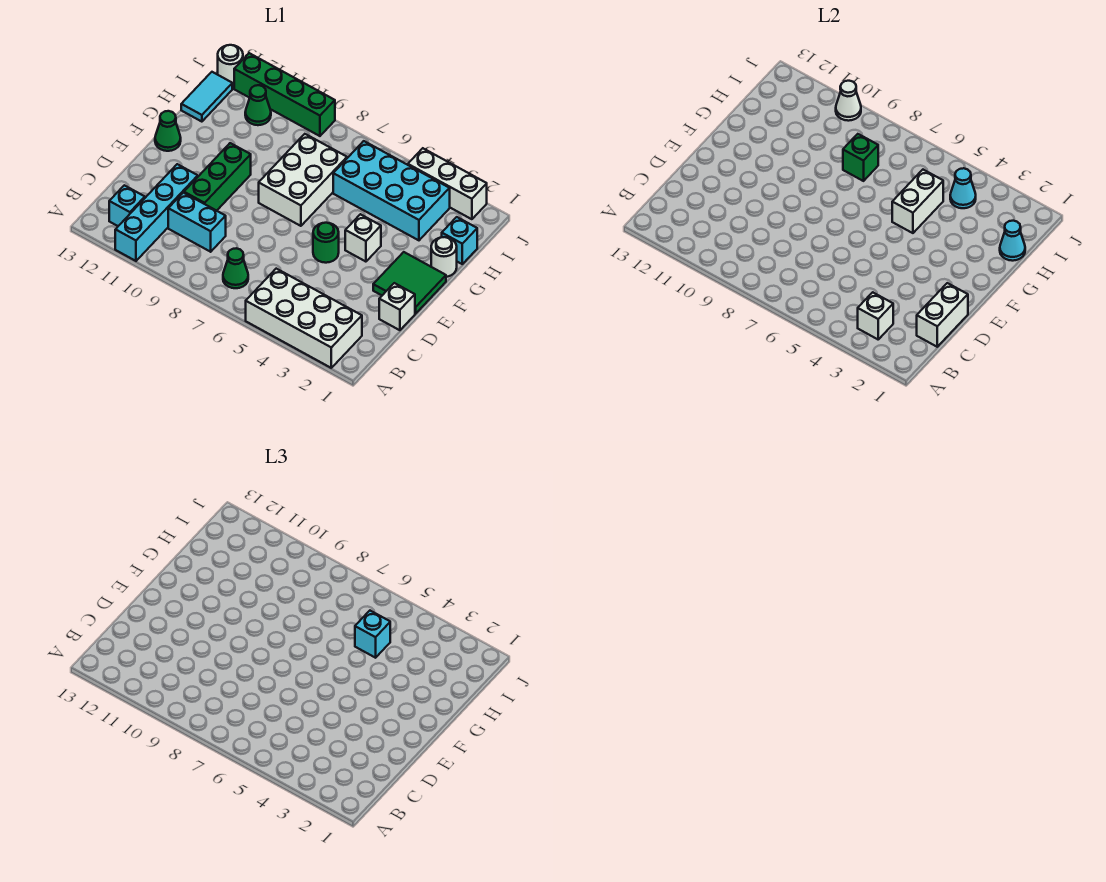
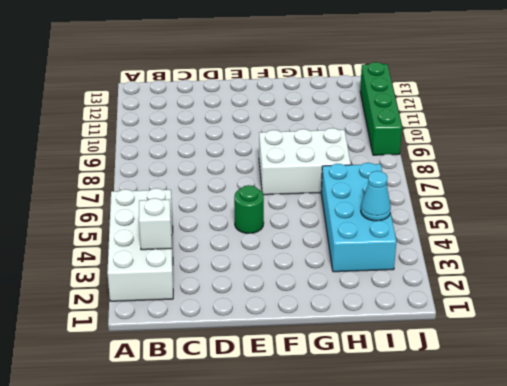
none -> cyan 1x4 brick [115,164,198,261]
none -> green 1x1 cone [223,248,248,288]
none -> cyan 1x1 brick [109,185,145,226]

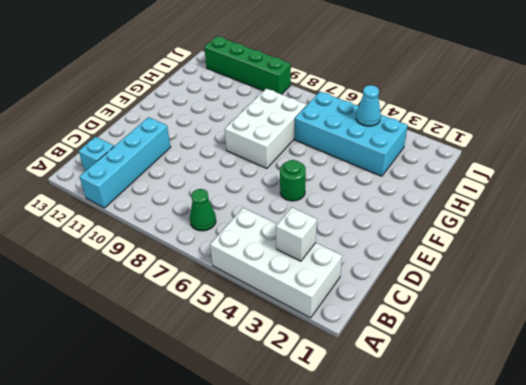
none -> cyan 1x2 brick [168,193,226,252]
none -> white 1x1 brick [379,283,415,330]
none -> green 1x3 brick [184,143,251,211]

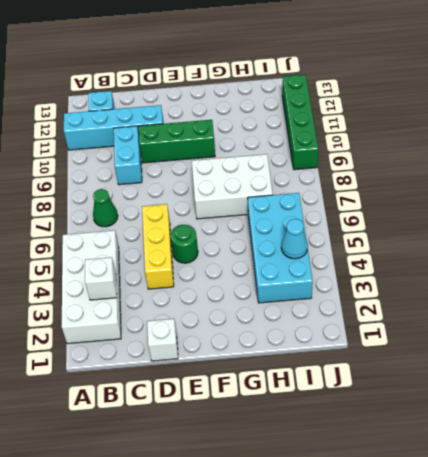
yellow 1x3 brick [142,204,174,289] -> none
none -> green 2x2 tile [373,252,446,314]
none -> white 1x1 brick [345,214,381,262]
none -> green 1x1 cone [155,111,181,151]

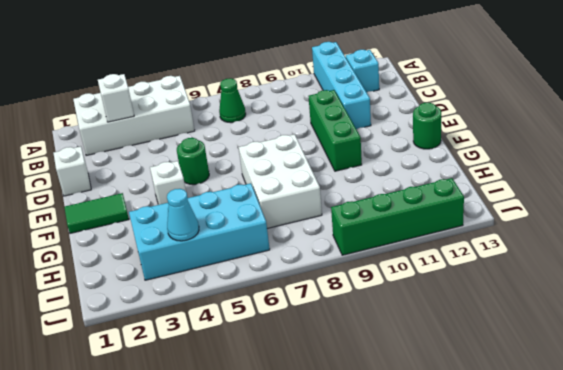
green 1x2 tile [64,193,129,233] -> green 2x2 tile [373,252,446,314]
green 1x1 round brick [413,103,441,149] -> green 1x1 cone [155,111,181,151]
none -> cyan 1x2 brick [168,193,226,252]
none -> white 1x1 round brick [431,237,457,277]
none -> cyan 1x1 brick [442,217,477,264]

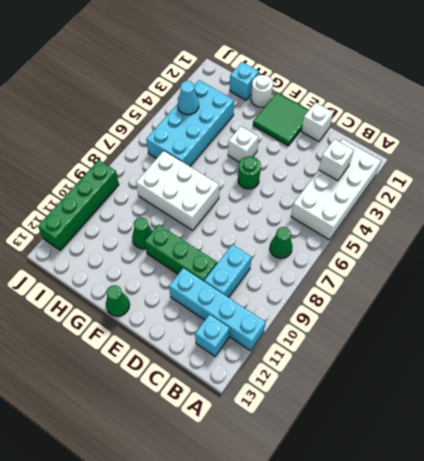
green 1x1 cone [132,217,152,249] -> green 1x1 cone moved to [245,85,271,125]
none -> cyan 1x2 tile [181,72,232,122]
none -> white 1x3 brick [408,148,487,219]
none -> white 1x1 round brick [218,45,243,85]

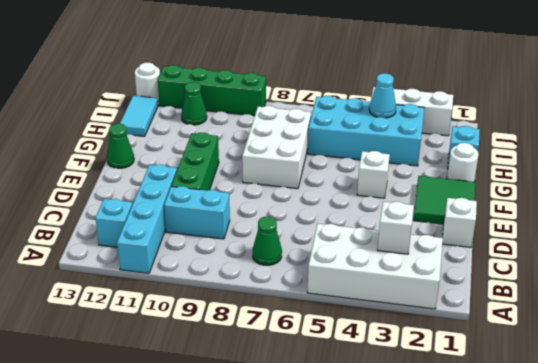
none -> green 1x1 round brick [313,223,339,263]
none -> white 1x2 brick [917,283,968,347]
none -> white 1x2 brick [892,170,943,233]

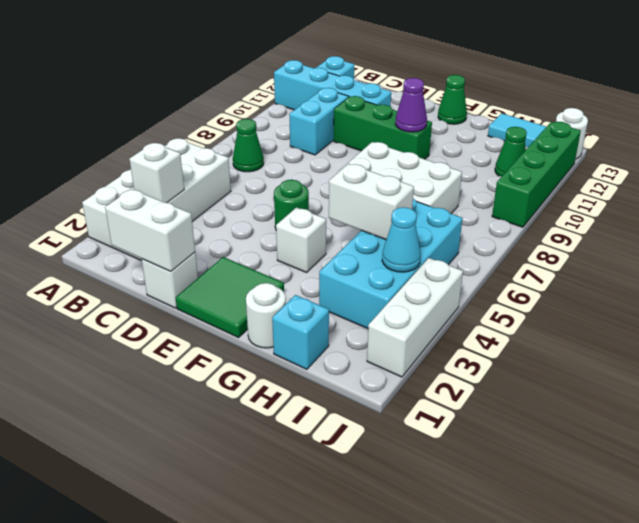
purple 1x1 cone [395,78,427,132] -> none
none -> cyan 1x1 cone [1000,221,1025,261]
none -> green 1x1 brick [843,134,878,181]
none -> white 1x1 cone [836,81,861,121]

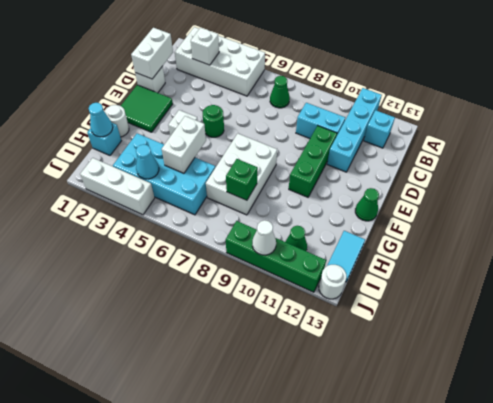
none -> cyan 1x1 brick [355,611,390,658]

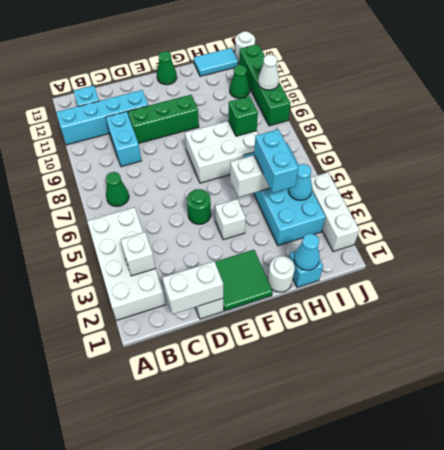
cyan 1x2 brick [254,129,298,193] -> cyan 1x1 brick [355,611,390,658]

